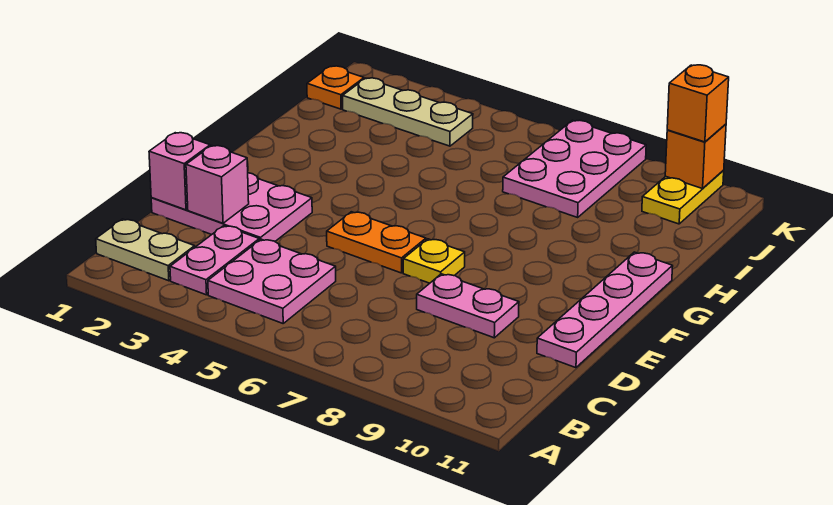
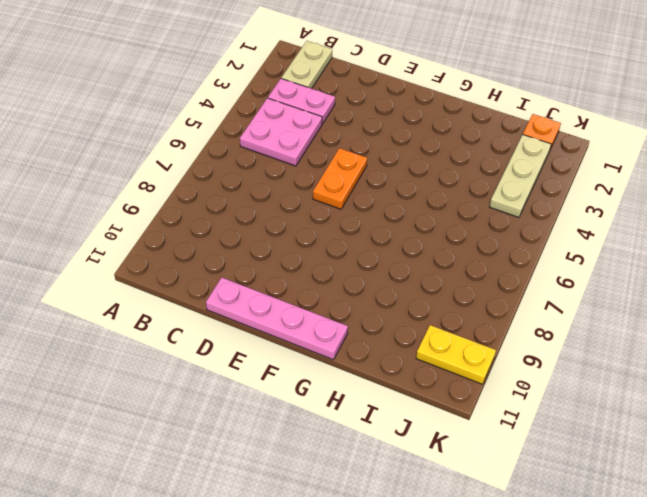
none -> pink 2x3 plate [151,173,312,241]
none -> pink 1x2 plate [417,274,519,338]
none -> yellow 1x1 plate [403,239,465,283]

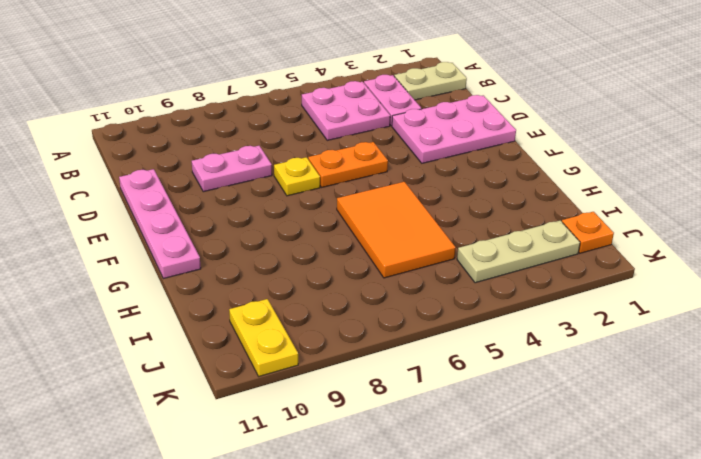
orange 2x3 tile [337,182,456,278] -> none
none -> pink 2x3 plate [503,120,646,217]
none -> pink 1x1 brick [149,133,210,210]
none -> pink 1x1 brick [186,146,249,223]

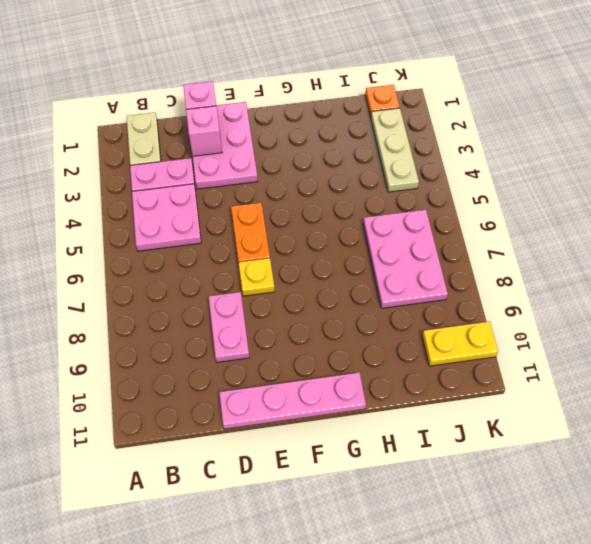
pink 2x3 plate [363,210,448,308] -> pink 2x3 plate turned to [503,120,646,217]
none -> orange 1x1 brick [665,124,726,189]
none -> orange 1x1 brick [667,65,729,142]

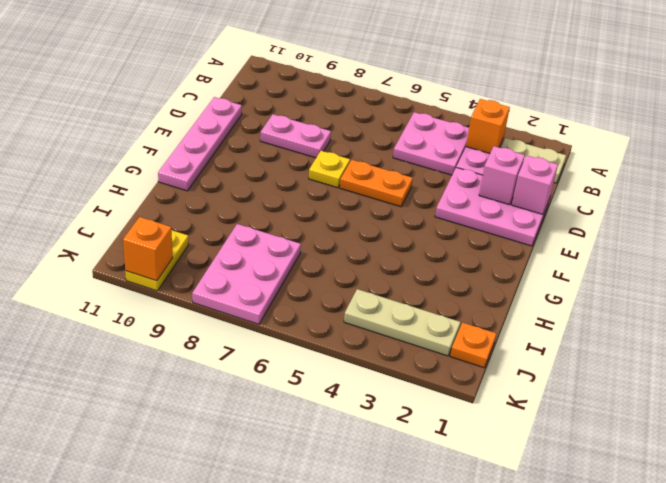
orange 1x1 brick [466,99,510,153] -> orange 1x1 brick moved to [667,65,729,142]

